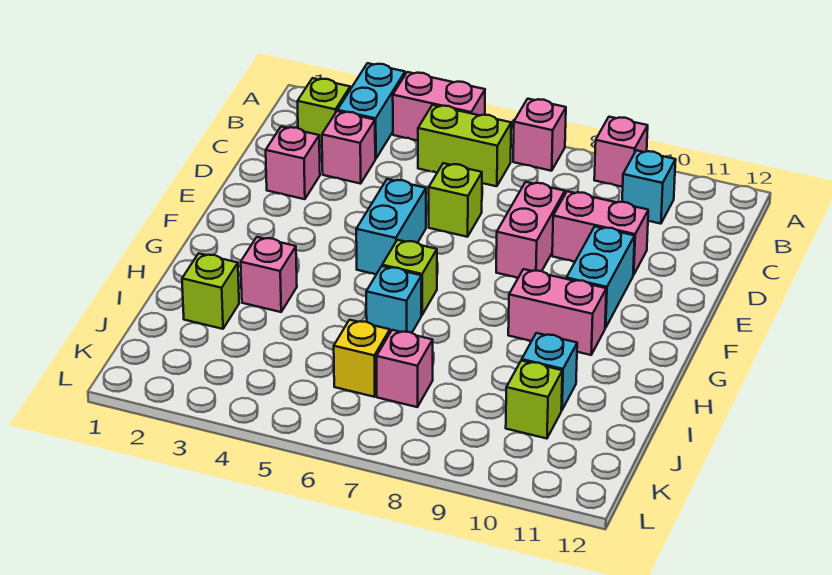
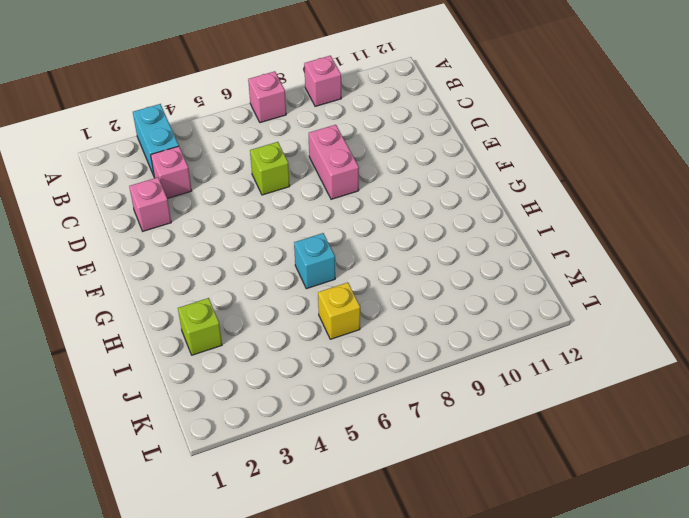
none -> pink 1x2 brick [393,72,485,141]
none -> lime 1x1 brick [297,78,350,147]
none -> lime 1x2 brick [418,105,511,186]

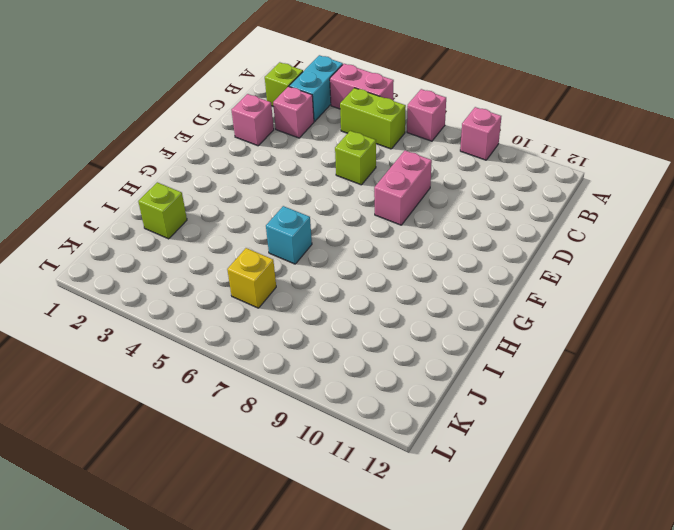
none -> cyan 1x1 brick [622,150,676,224]
none -> pink 1x2 brick [552,191,648,275]
none -> cyan 1x2 brick [356,179,426,274]

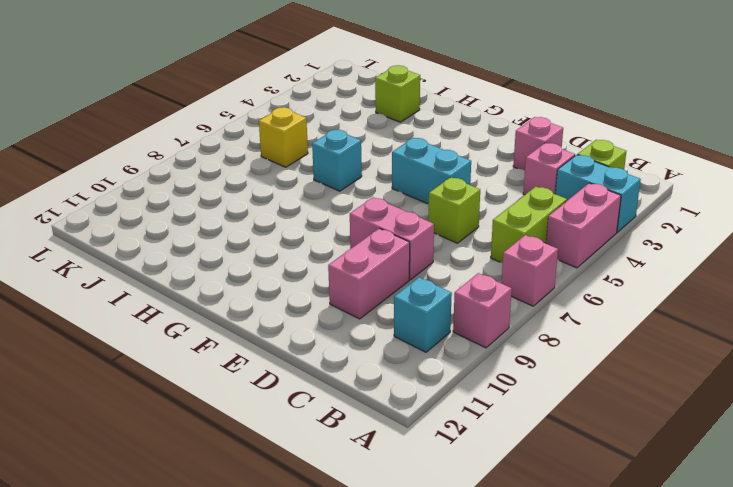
none -> cyan 1x2 brick [566,227,635,328]
none -> lime 1x1 brick [382,240,437,315]
none -> pink 1x2 brick [508,269,606,355]

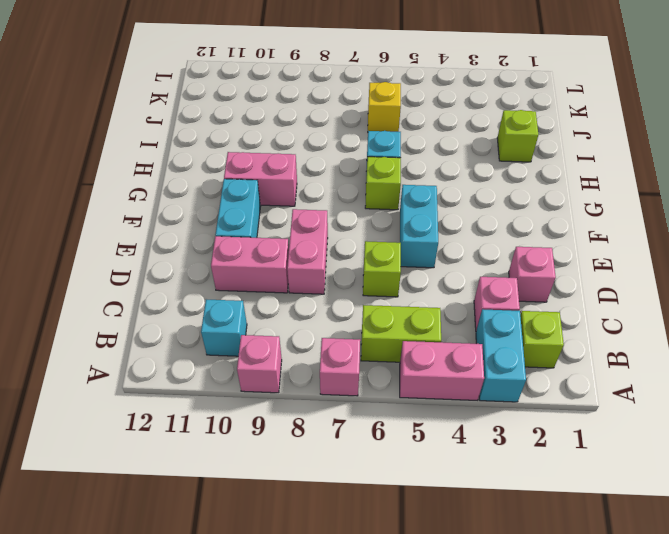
none -> pink 1x1 brick [241,237,297,312]
none -> cyan 1x1 brick [522,333,577,410]
none -> pink 1x1 brick [377,330,433,407]

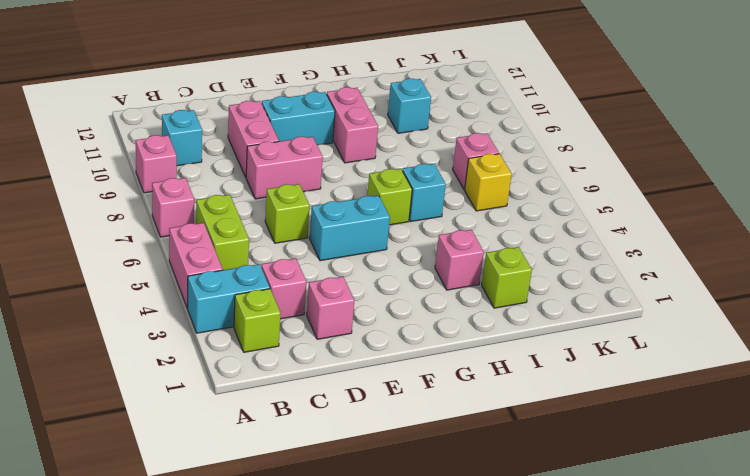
none -> lime 1x1 brick [506,361,562,439]

